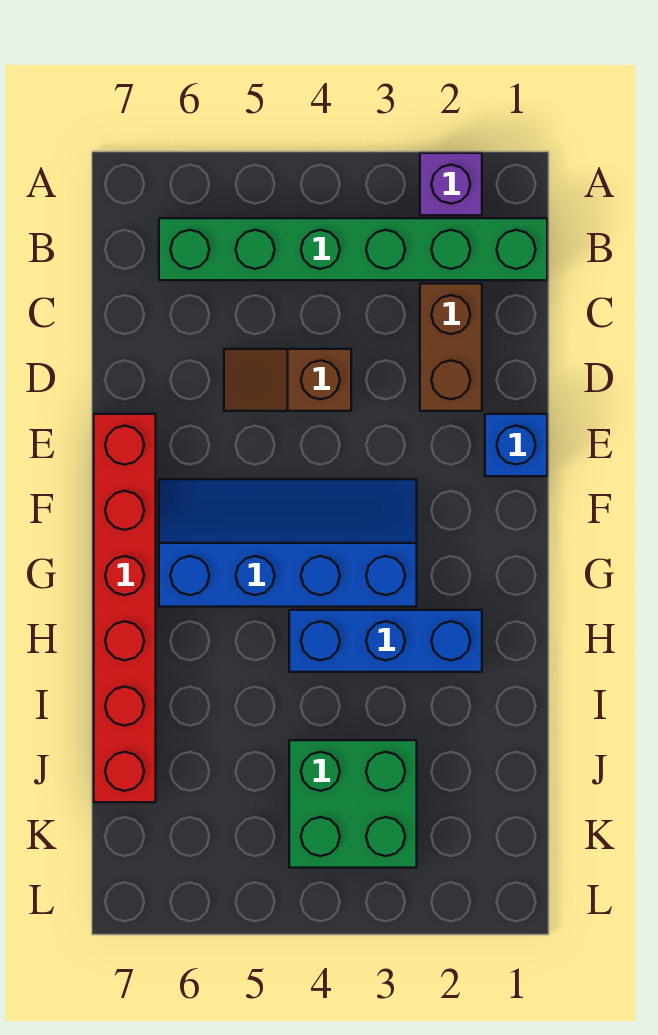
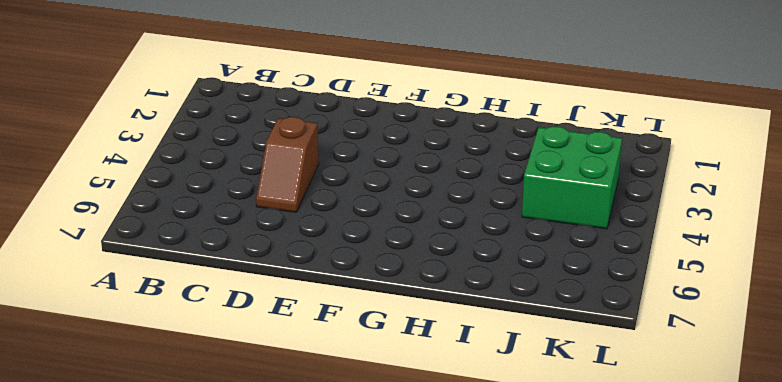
none -> purple 1x1 brick [420,153,482,215]
none -> green 1x6 brick [159,218,547,280]

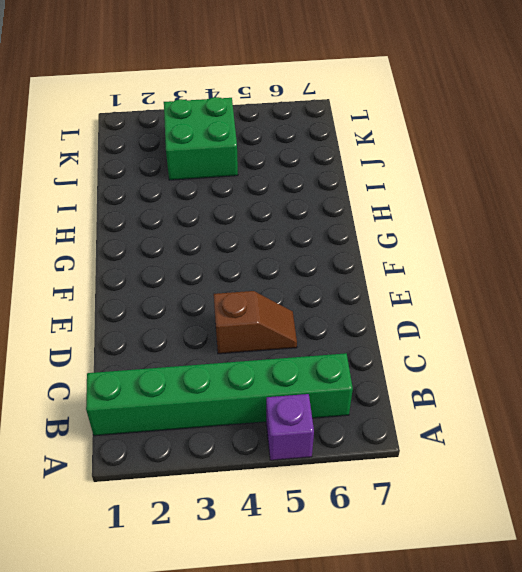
purple 1x1 brick [266,394,314,460] -> purple 1x1 brick moved to [420,153,482,215]
none -> brown 1x2 brick [420,284,482,411]
none -> blue 1x1 brick [485,414,547,476]

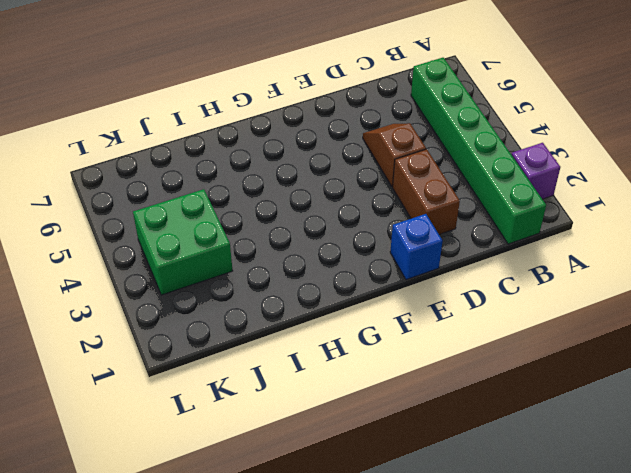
brown 1x2 brick [393,149,460,234] -> brown 1x2 brick turned to [420,284,482,411]
none -> red 1x6 brick [94,414,156,802]
none -> blue 2x4 slope [159,479,417,607]

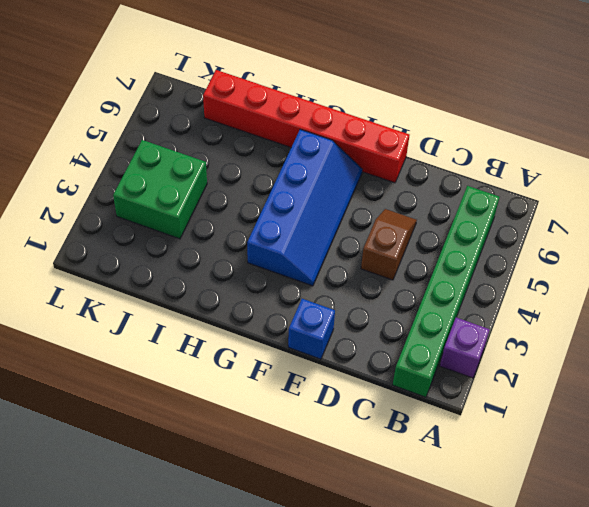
none -> brown 1x2 brick [420,284,482,411]
none -> blue 1x3 brick [289,610,482,672]

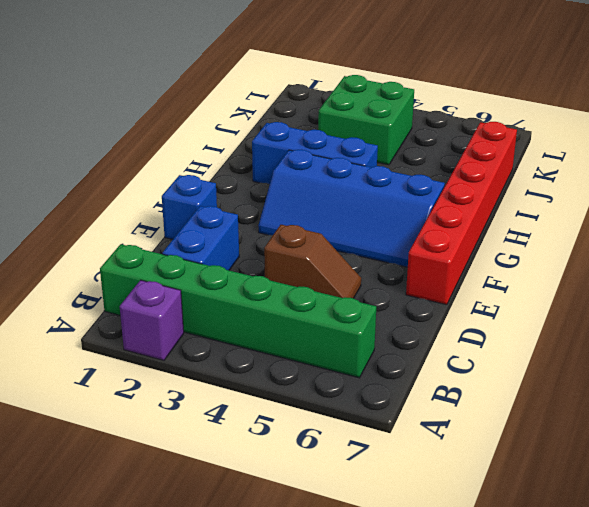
blue 1x2 brick [162,206,239,270] -> brown 1x2 brick [420,284,482,411]

